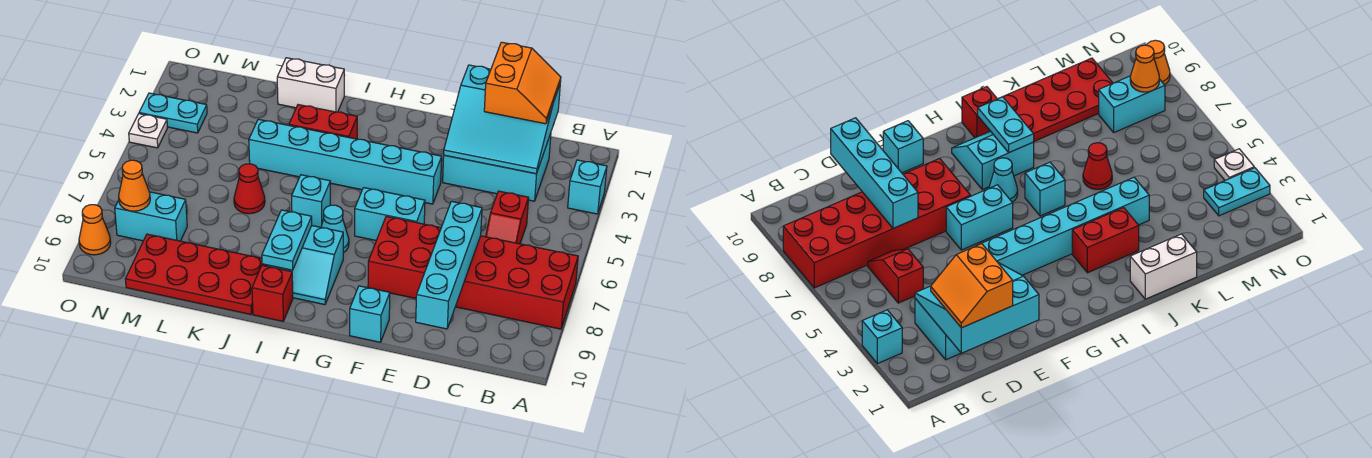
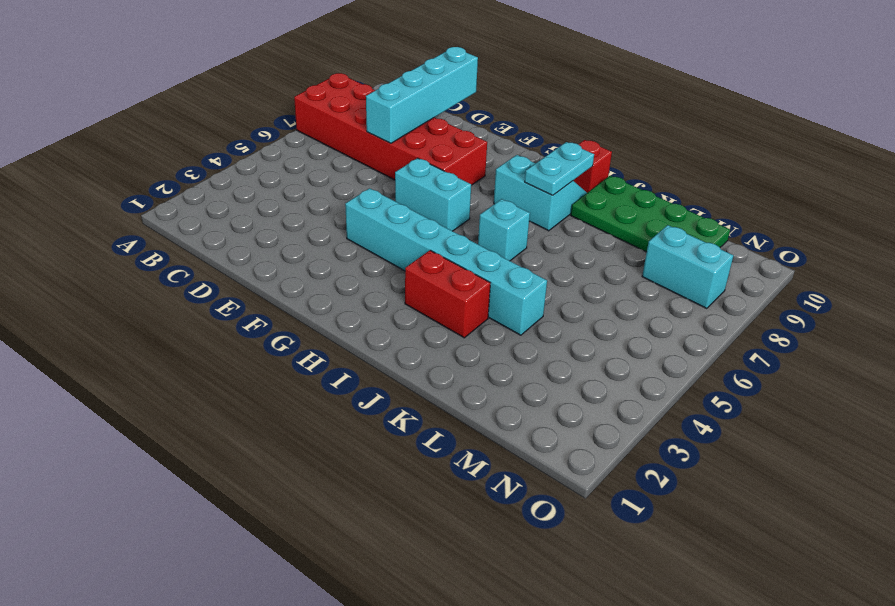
green 2x4 plate [571,176,730,252] -> red 2x4 plate [125,234,267,314]
none -> cyan 1x1 brick [568,160,607,214]
none -> cyan 2x3 brick [443,133,551,201]
none -> red 1x2 slope [486,191,529,244]

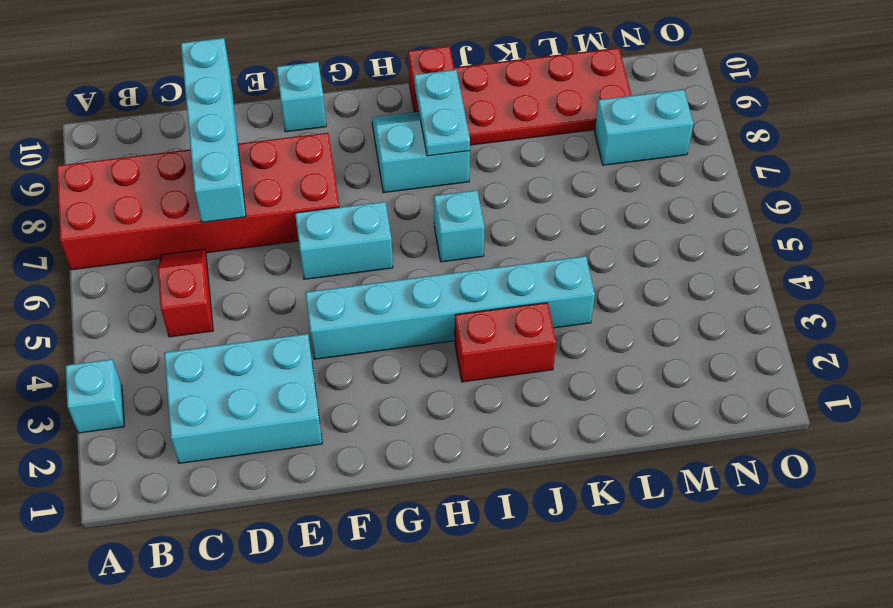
none -> cyan 1x1 cone [321,205,349,253]
none -> white 1x2 brick [277,58,344,112]
none -> red 1x1 cone [234,164,265,214]

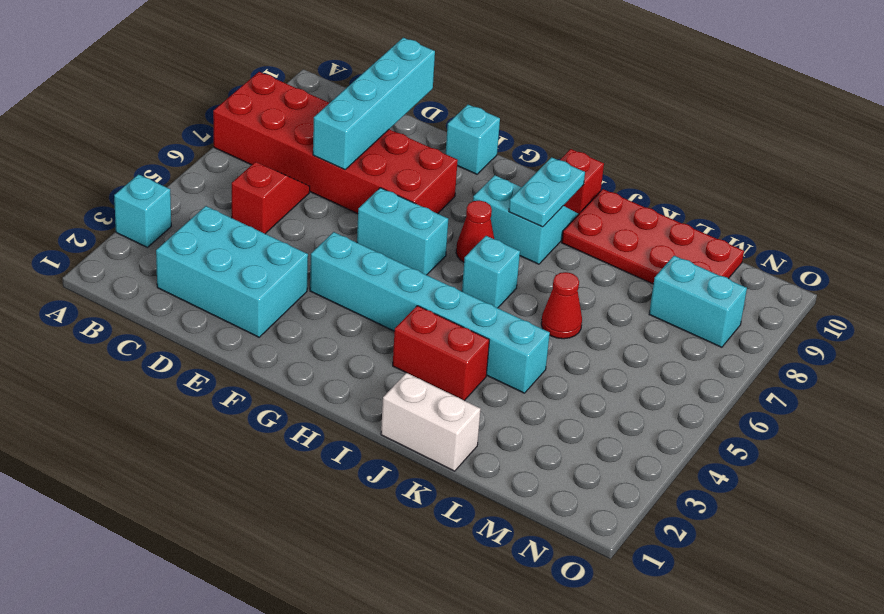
red 1x1 cone [456,201,494,262] -> cyan 1x1 cone [321,205,349,253]
none -> cyan 1x2 plate [139,93,207,133]
none -> white 1x1 plate [129,114,167,148]
none -> orange 1x1 cone [79,205,111,255]

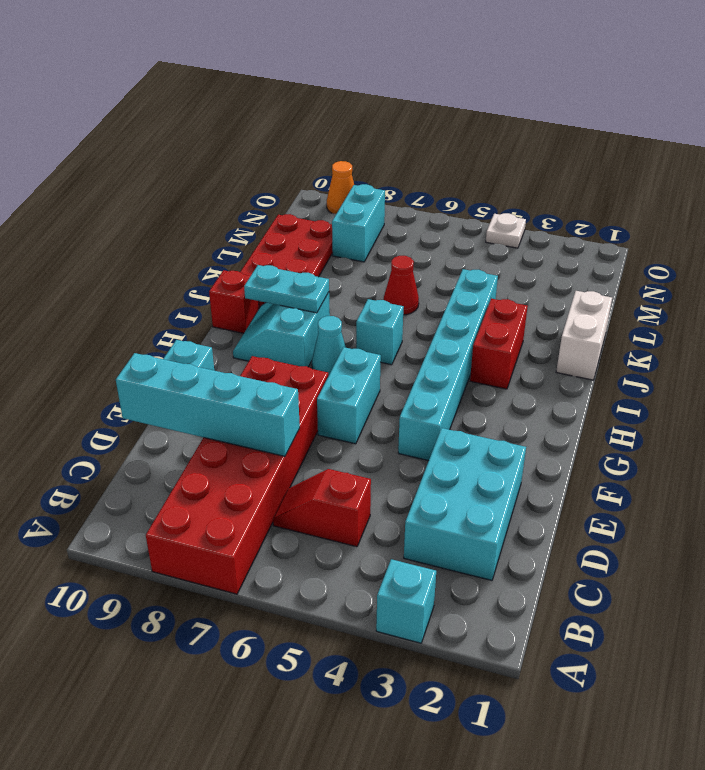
none -> cyan 1x2 plate [139,93,207,133]
none -> cyan 3x3 slope [444,65,560,174]
none -> orange 1x1 cone [119,160,150,211]

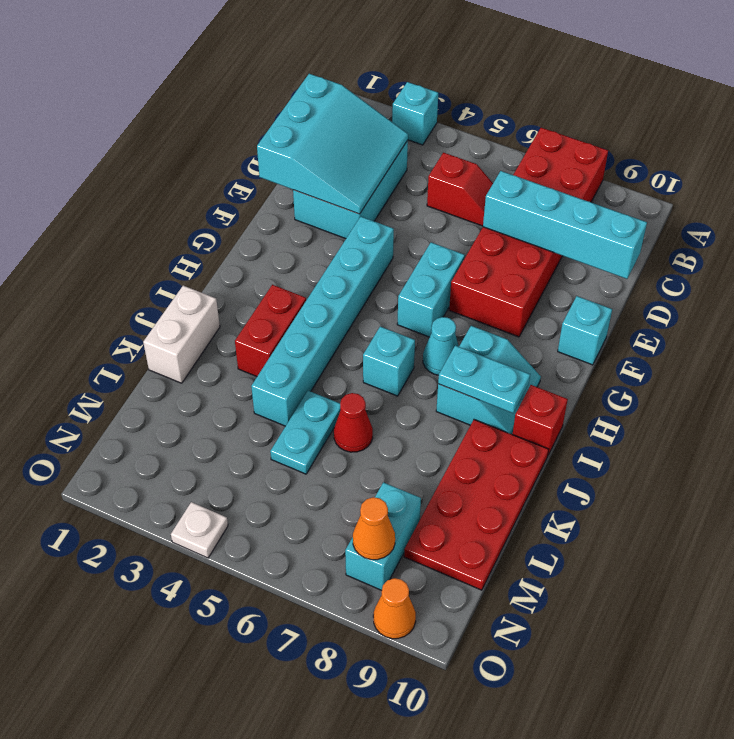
cyan 1x2 plate [270,391,341,474] -> cyan 1x2 plate moved to [139,93,207,133]
none -> orange 2x2 slope [484,42,561,124]

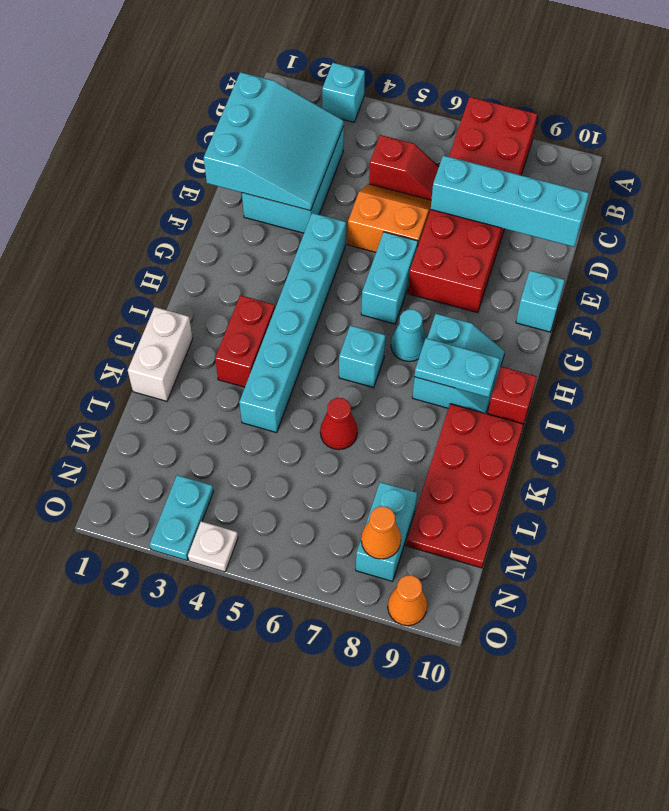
orange 2x2 slope [348,184,431,252] -> orange 2x2 slope moved to [484,42,561,124]

